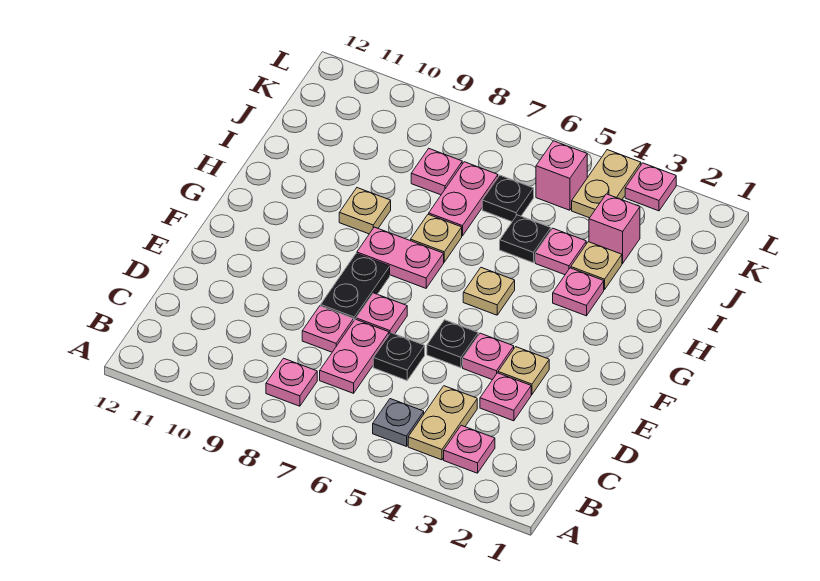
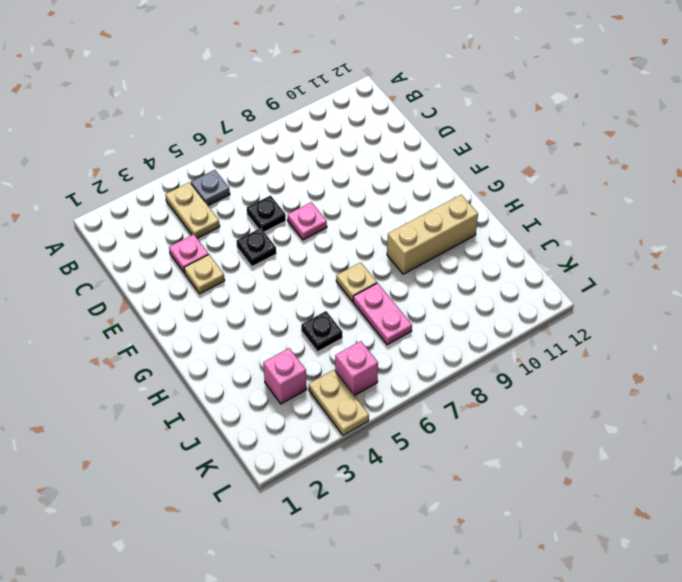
tan 1x3 brick [387,195,478,274] -> tan 1x1 plate [339,188,391,234]
none -> pink 1x1 plate [444,425,495,473]
none -> pink 1x1 plate [266,358,317,406]
none -> pink 1x2 plate [320,319,389,393]

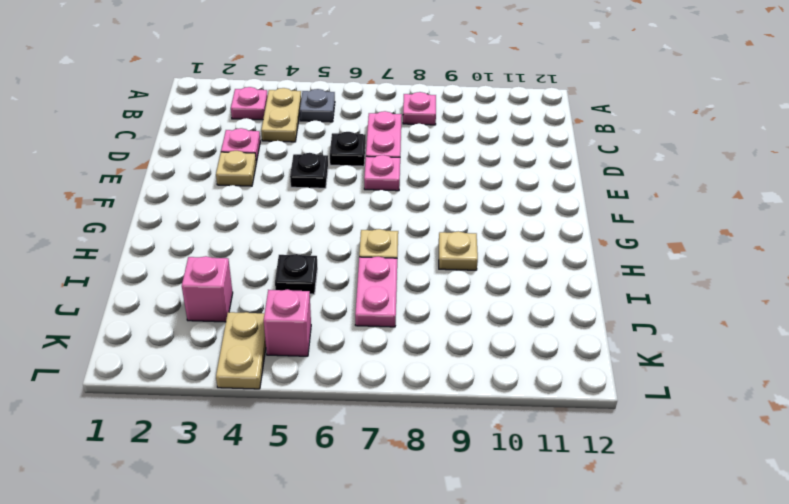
none -> pink 1x1 plate [302,306,354,352]
none -> pink 1x1 plate [463,333,514,380]
none -> black 1x2 plate [321,253,390,320]

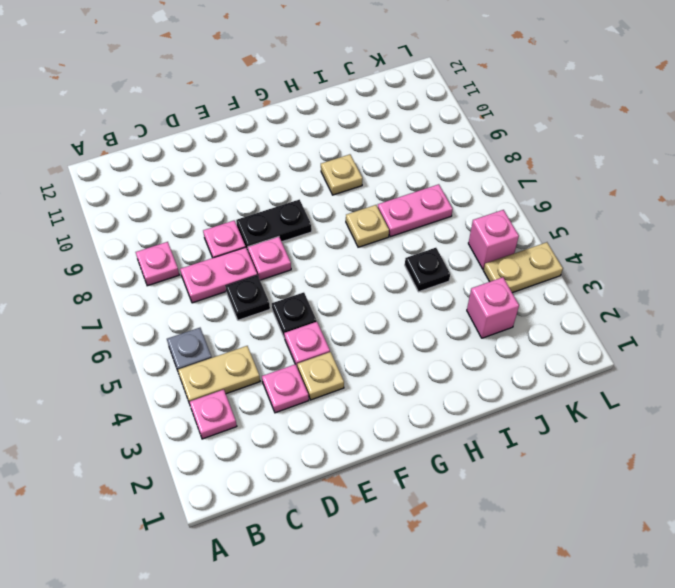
none -> tan 1x1 plate [463,268,515,315]
none -> pink 1x2 plate [357,227,444,288]
none -> pink 1x1 plate [553,268,604,316]

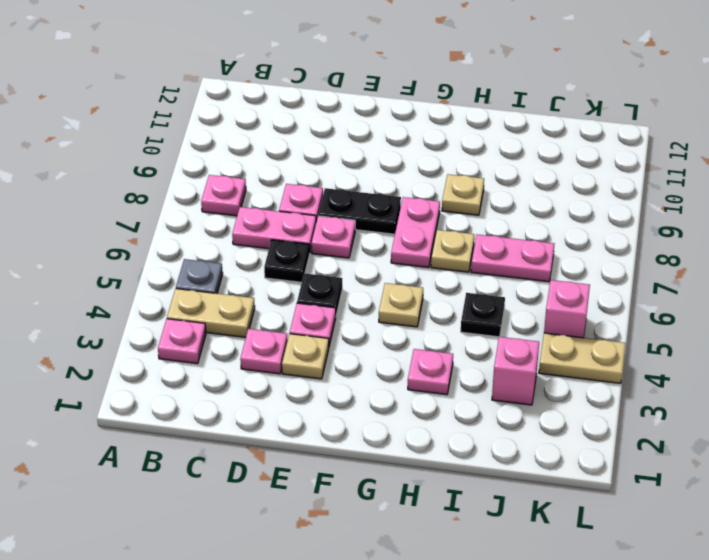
none -> tan 1x1 plate [571,242,622,290]
none -> pink 1x1 plate [535,228,586,275]
none -> black 1x1 plate [482,175,534,222]

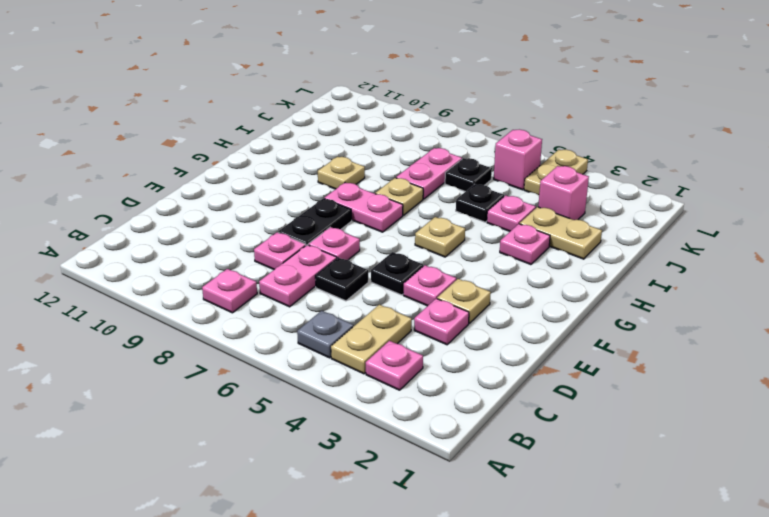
tan 1x2 plate [520,207,602,259] -> tan 1x1 plate [571,242,622,290]
none -> pink 1x1 plate [411,149,462,195]
none -> pink 1x1 plate [625,163,676,211]

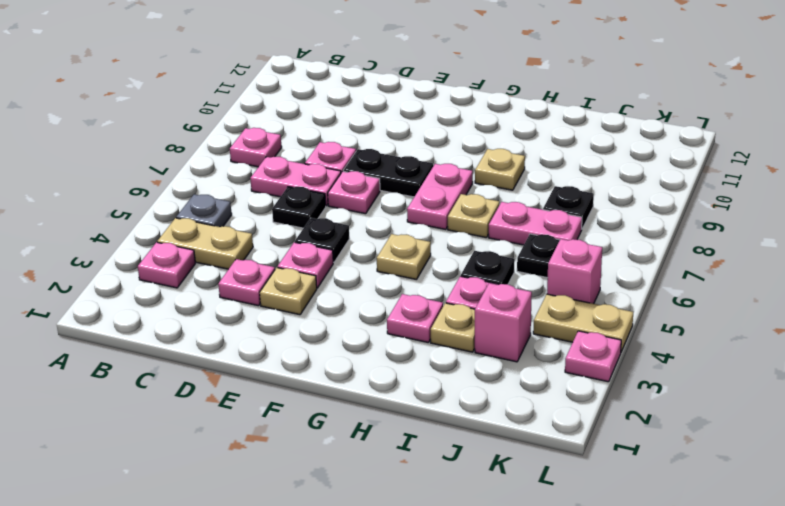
black 1x1 plate [543,186,594,229] -> pink 1x1 plate [411,149,462,195]

